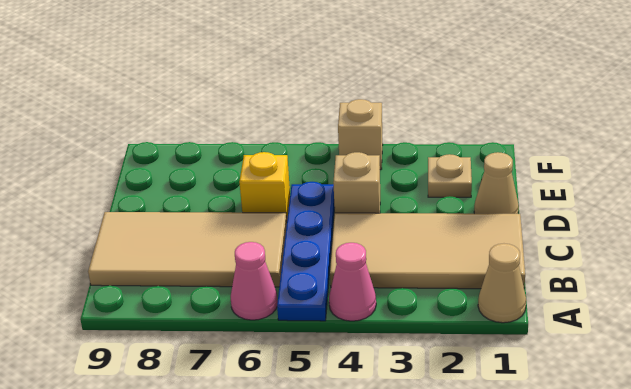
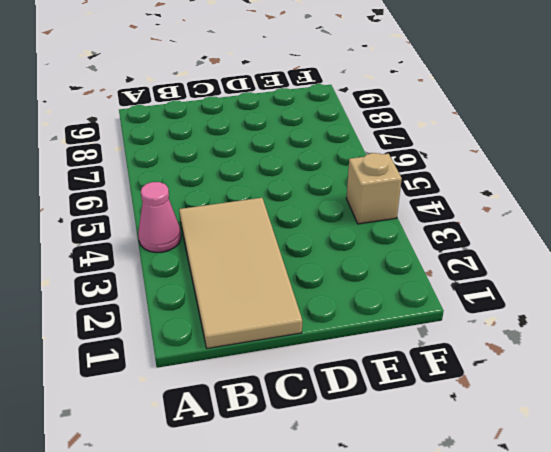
none -> tan 1x1 cone [478,244,526,323]
none -> blue 1x4 plate [277,182,335,321]

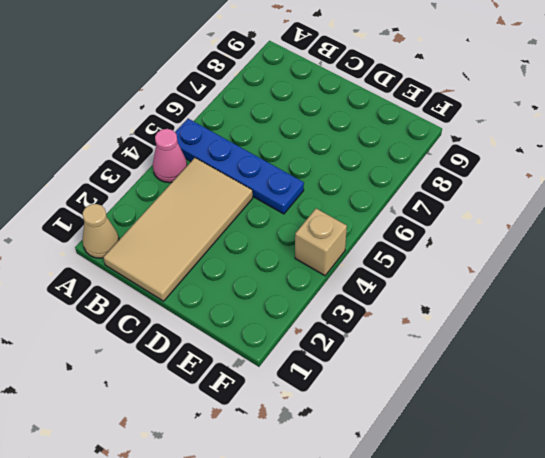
none -> pink 1x1 cone [230,242,278,320]
none -> tan 2x4 tile [88,212,287,287]

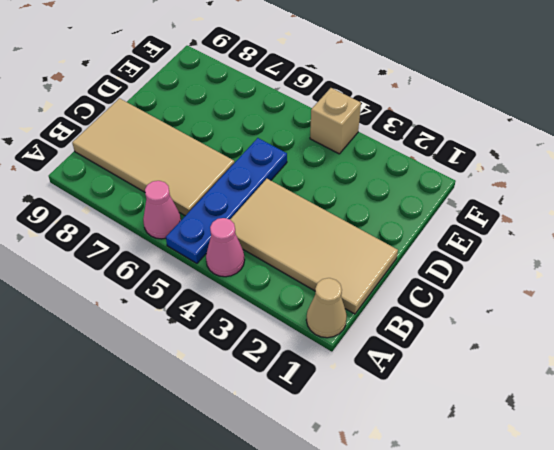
none -> tan 1x1 cone [474,152,519,214]
none -> tan 1x1 brick [333,152,380,213]

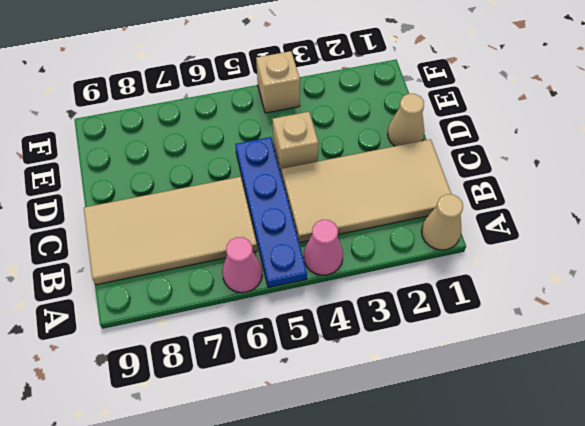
none -> yellow 1x1 brick [239,152,290,220]
none -> tan 1x1 plate [428,154,472,197]

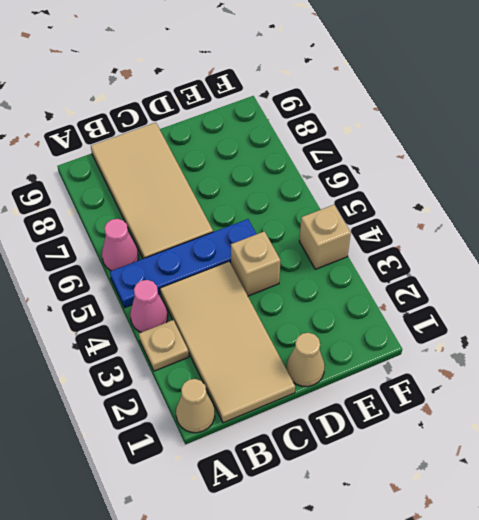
tan 1x1 plate [139,320,189,371] -> tan 1x1 plate moved to [428,154,472,197]
none -> yellow 1x1 brick [239,152,290,220]

